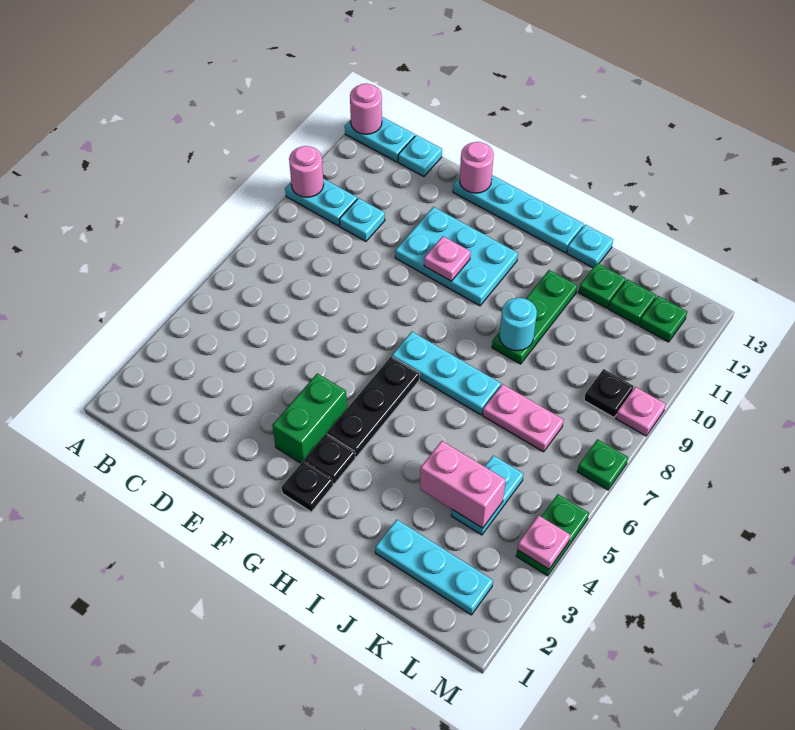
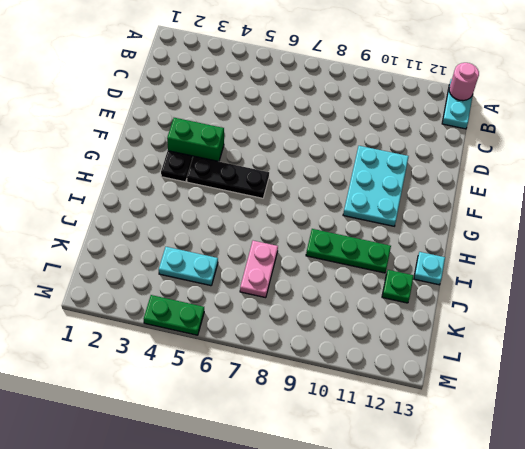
none -> cyan 1x2 plate [285,179,357,226]
none -> cyan 1x1 plate [339,198,385,241]
none -> cyan 1x1 plate [398,135,442,177]
none -> cyan 1x4 plate [453,175,584,253]

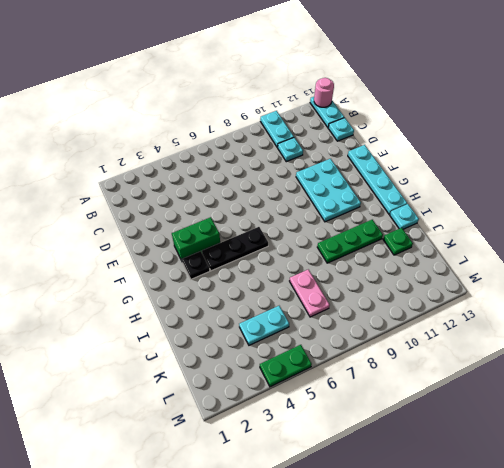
none -> black 1x1 plate [282,460,333,512]
none -> cyan 1x3 plate [392,332,501,415]
none -> cyan 1x3 plate [375,520,493,615]
none -> green 1x1 plate [609,279,656,325]

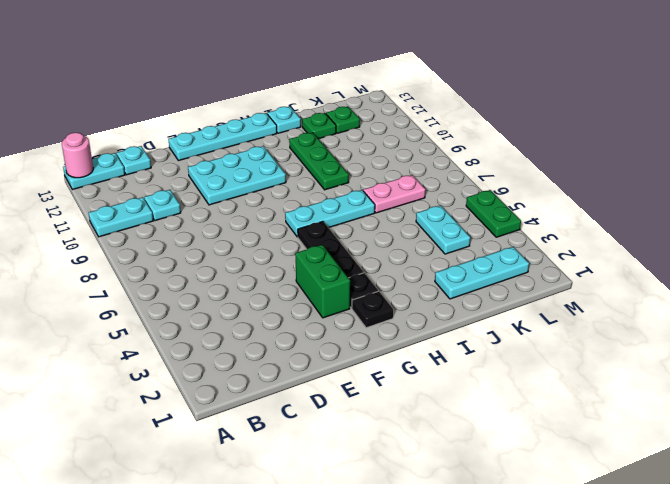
none -> black 1x1 plate [584,369,633,417]
none -> green 1x1 plate [639,296,687,342]
none -> green 1x1 plate [577,439,628,490]
none -> pink 1x1 plate [616,387,666,436]

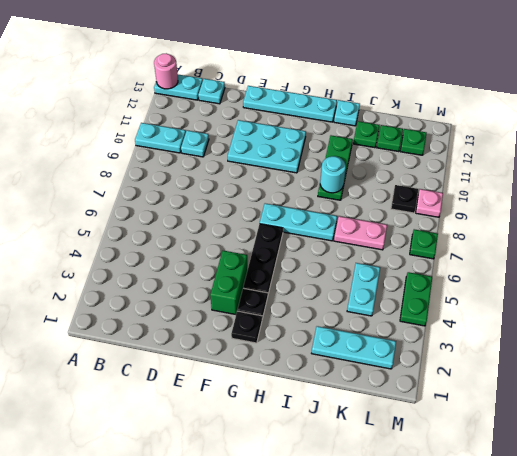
none -> pink 1x1 round brick [289,146,324,197]
none -> pink 1x1 round brick [460,142,494,193]
none -> pink 1x1 plate [424,236,470,281]
none -> pink 1x2 brick [420,441,506,528]

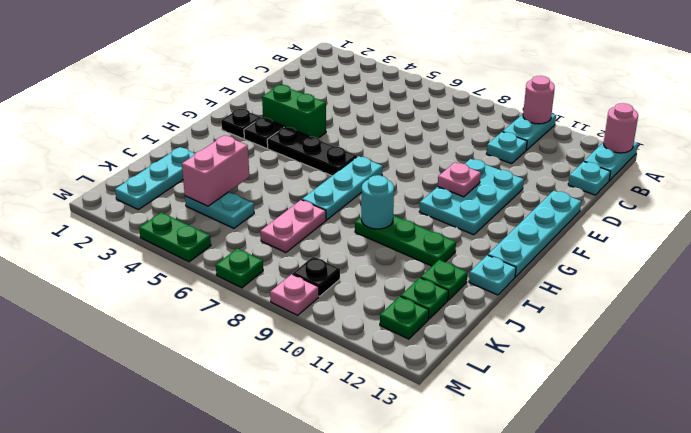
none -> pink 1x1 round brick [460,142,494,193]
none -> pink 1x1 plate [517,515,570,569]

